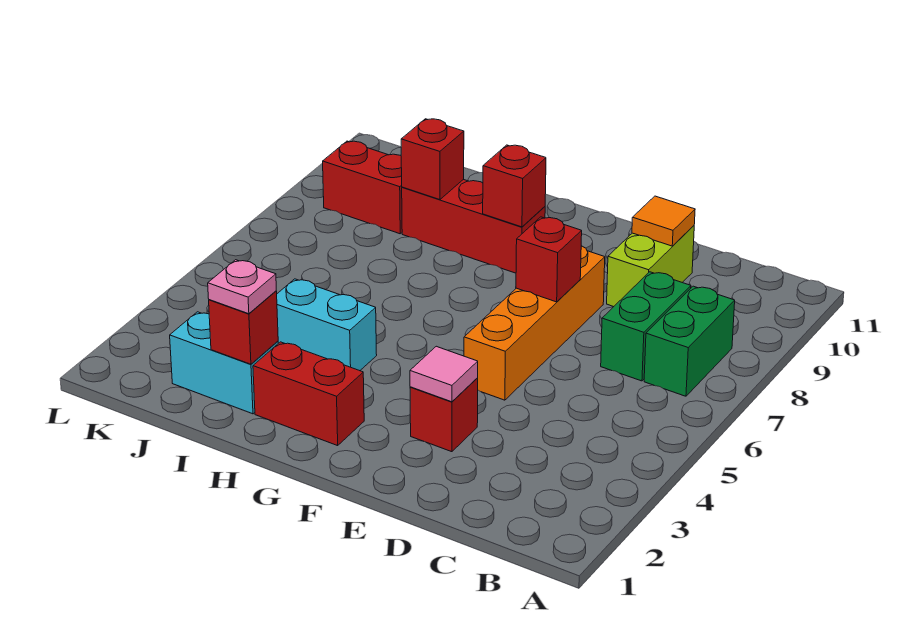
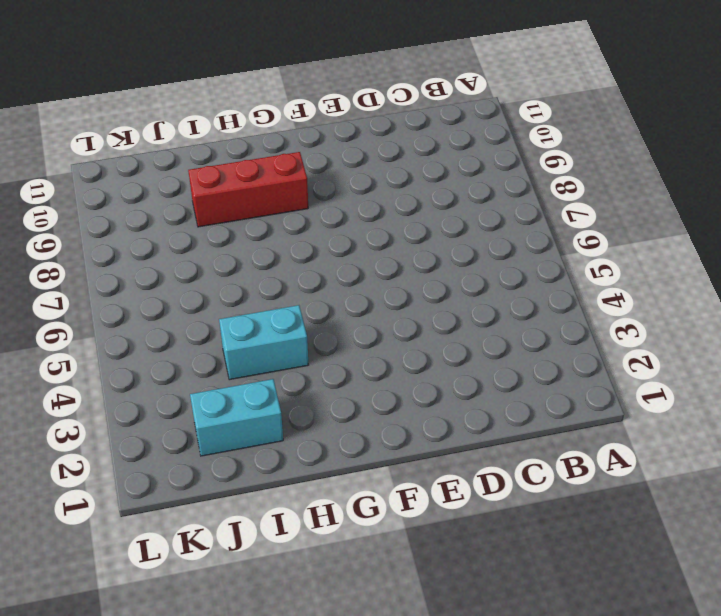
none -> green 1x2 brick [644,286,735,396]
none -> green 1x2 brick [601,272,691,381]
none -> lime 1x2 brick [607,226,694,307]

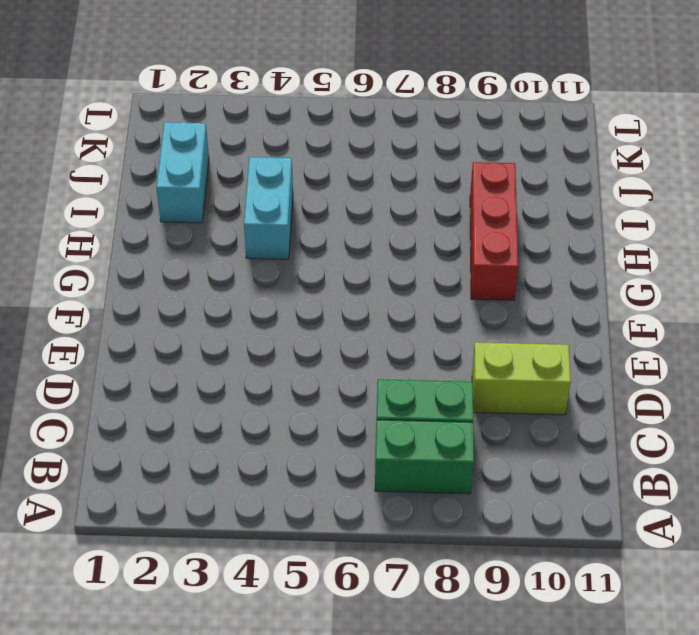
none -> red 1x1 brick [410,378,478,452]
none -> orange 1x4 brick [464,246,605,400]
none -> red 1x2 brick [253,342,364,446]

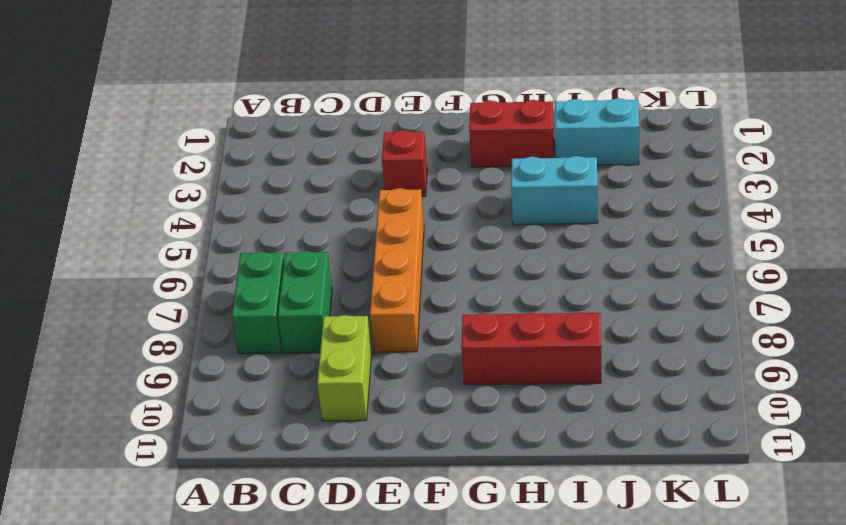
none -> red 1x2 brick [323,141,402,234]
none -> orange 1x1 tile [632,196,695,246]
none -> pink 1x1 tile [410,346,478,402]

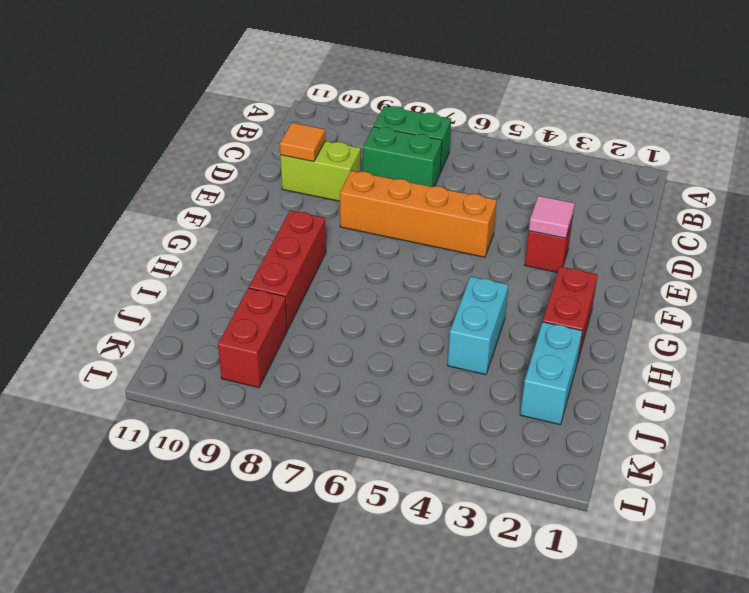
none -> red 1x1 brick [516,217,582,302]
none -> red 1x1 brick [483,145,546,227]
none -> red 1x1 brick [209,291,278,364]

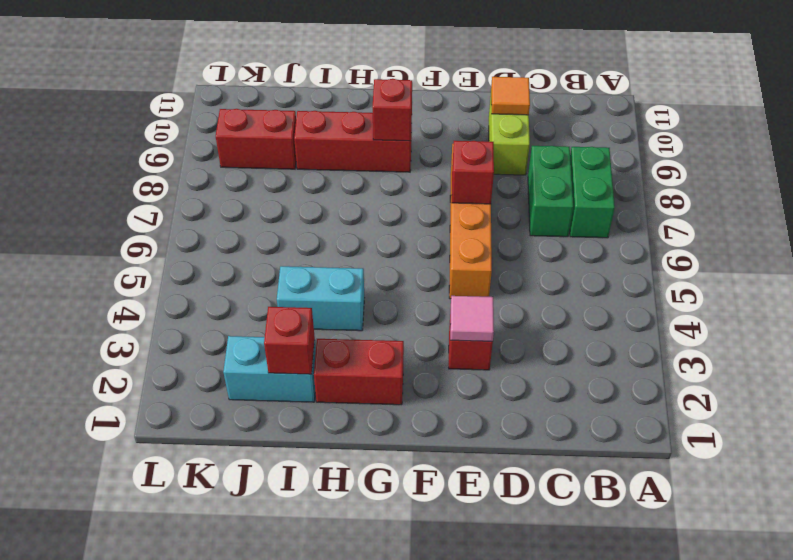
none -> red 1x1 brick [401,119,464,200]
none -> pink 1x1 plate [208,260,276,314]

